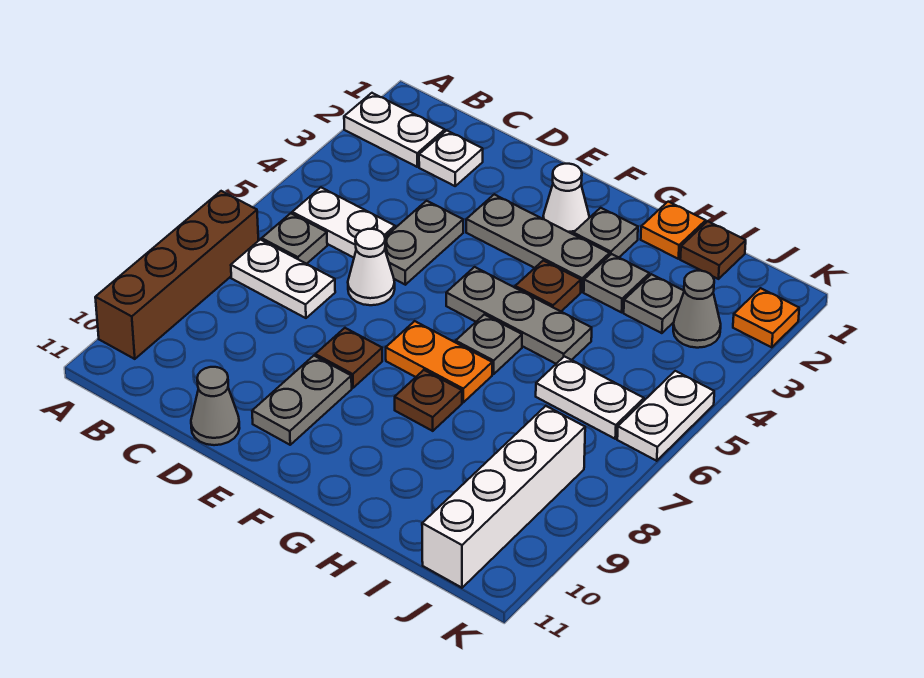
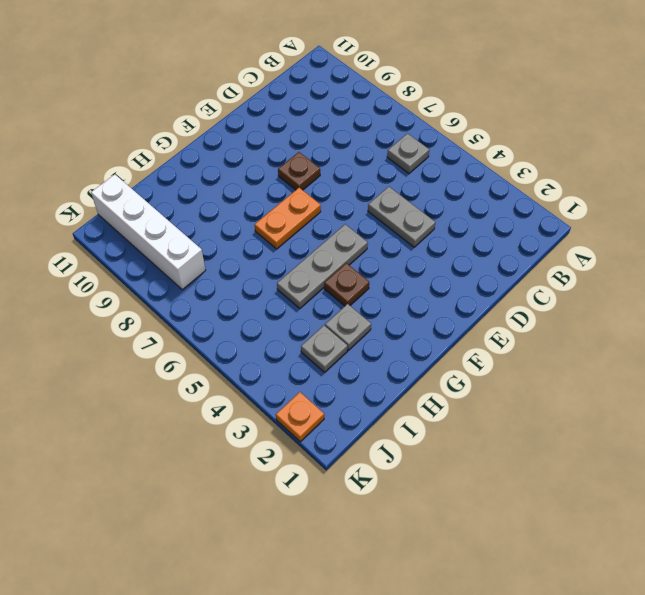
none -> white 1x2 plate [344,93,445,167]
none -> brown 1x4 brick [95,191,258,359]
none -> white 1x2 plate [292,188,395,258]

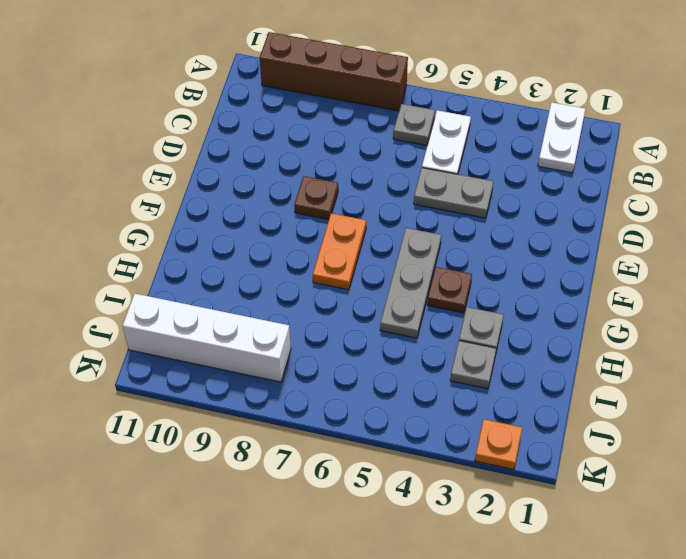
none -> white 1x2 plate [231,240,335,318]
none -> white 1x1 plate [419,130,483,186]
none -> white 1x1 cone [348,229,395,305]

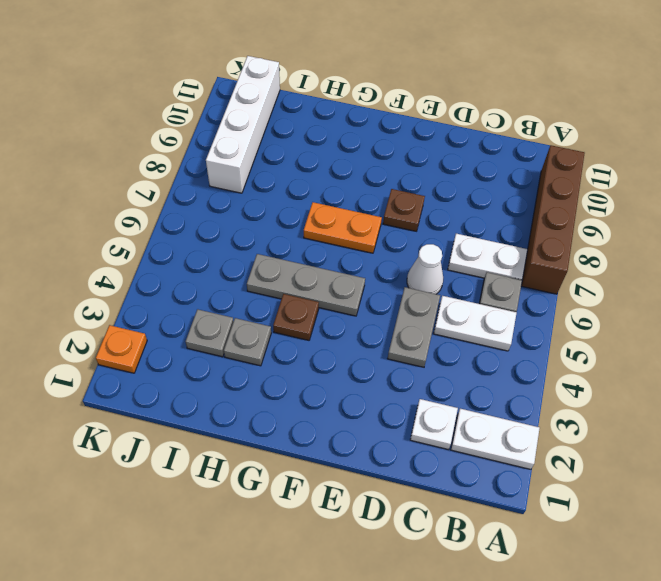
none -> grey 1x1 cone [191,367,239,445]
none -> grey 1x3 plate [466,194,610,292]
none -> grey 1x2 plate [252,356,352,445]

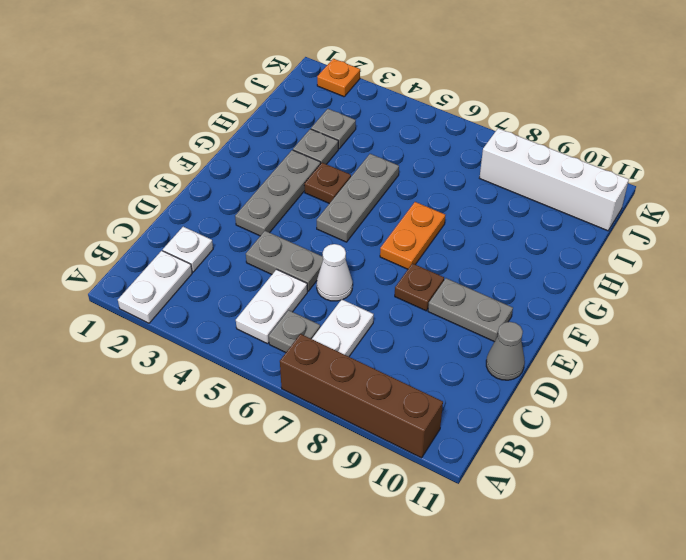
none -> white 1x1 cone [543,164,589,234]
none -> grey 1x1 plate [573,208,638,257]
none -> grey 1x1 plate [456,315,522,374]

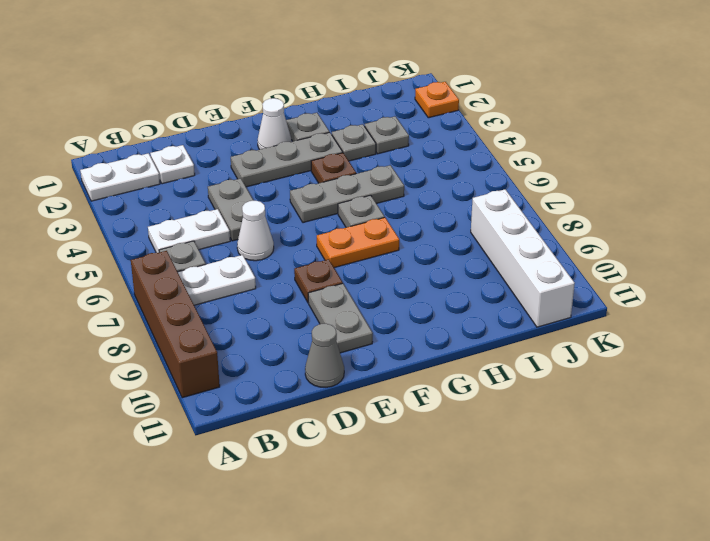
none -> brown 1x1 plate [395,370,462,431]
none -> orange 1x1 plate [641,202,706,259]
none -> brown 1x1 plate [680,221,746,279]

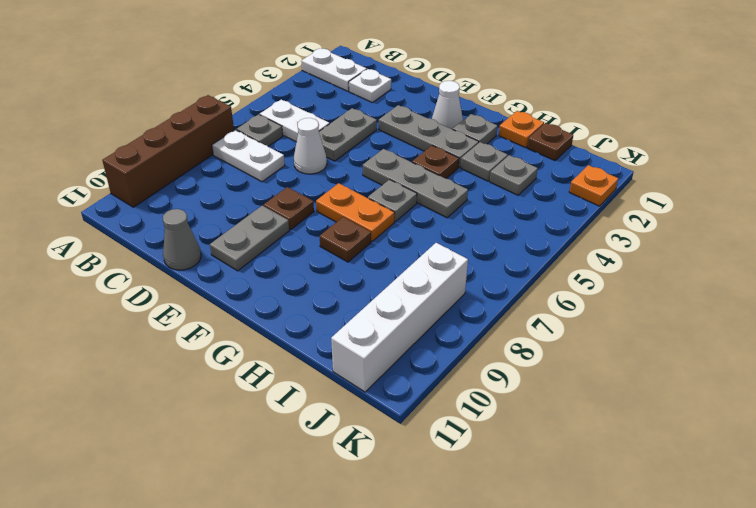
none -> white 1x2 plate [536,356,644,439]
none -> grey 1x1 cone [673,271,721,348]
none -> white 1x2 plate [617,371,714,461]

